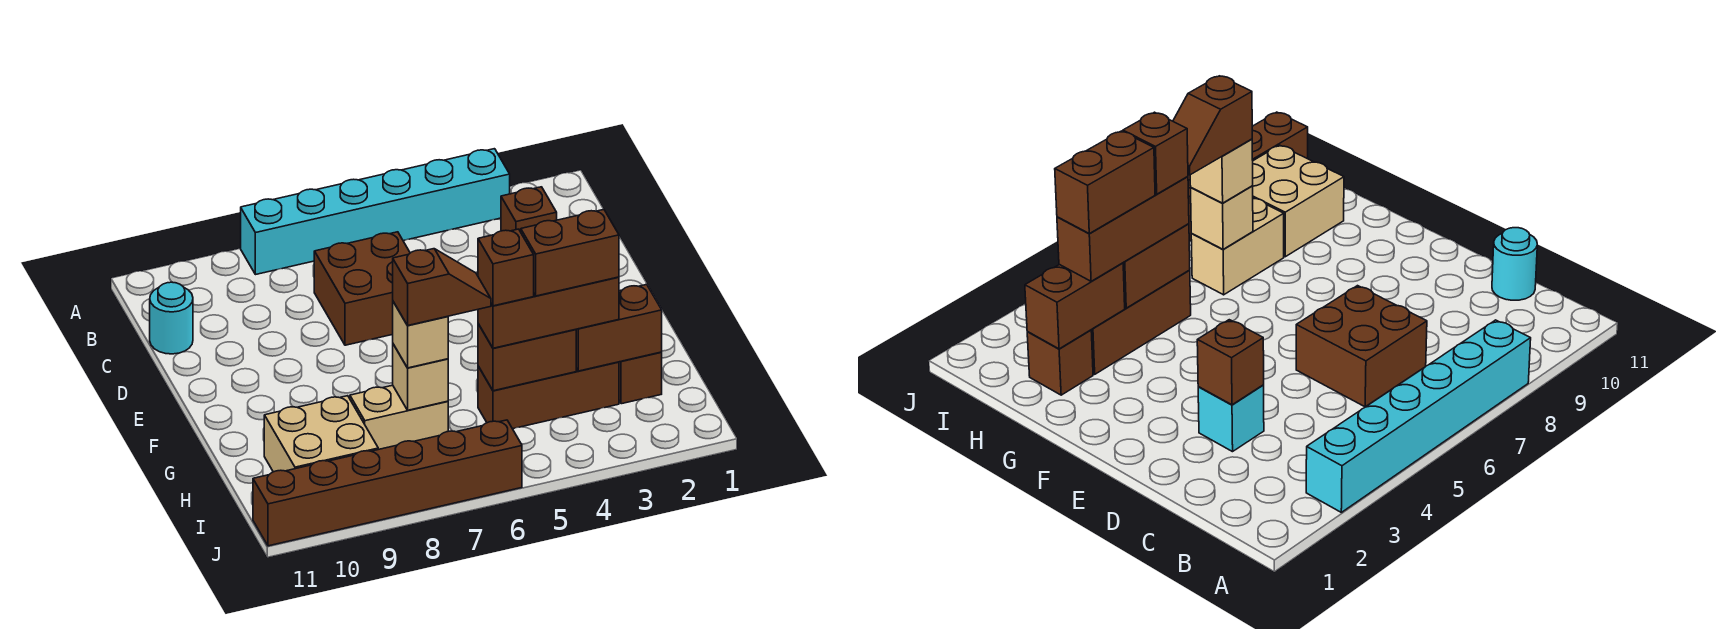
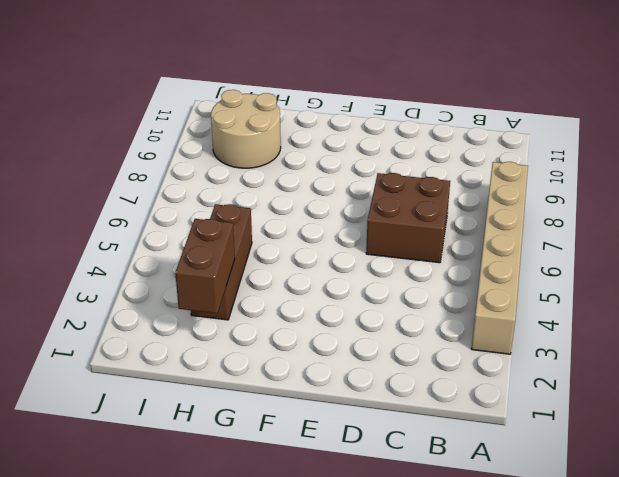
tan 1x6 brick [471,162,528,354] -> cyan 1x6 brick [241,149,510,275]
tan 2x2 round brick [211,90,281,168] -> tan 2x2 brick [264,396,378,472]
none -> cyan 1x1 round brick [150,282,193,354]
none -> cyan 1x1 brick [1198,385,1264,452]
none -> brown 1x1 brick [619,352,662,404]

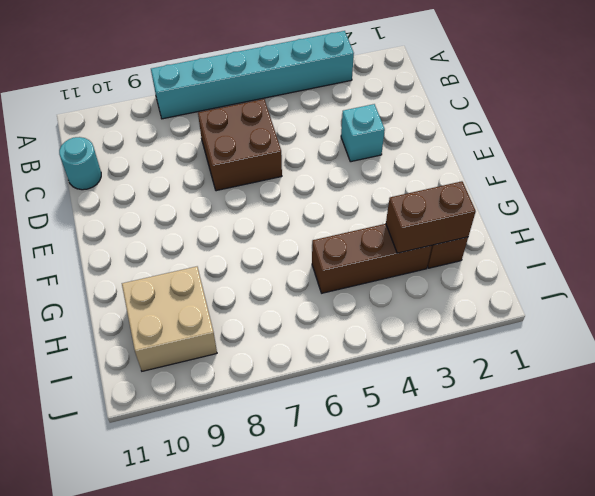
none -> tan 1x2 brick [350,385,448,449]
none -> brown 1x6 brick [253,420,522,546]
none -> brown 1x1 brick [501,187,557,232]

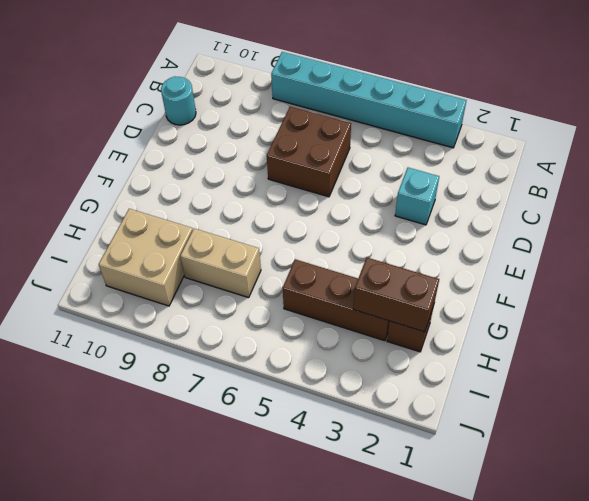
none -> brown 1x6 brick [253,420,522,546]
none -> brown 1x1 brick [501,187,557,232]
none -> brown 1x2 brick [478,324,576,391]

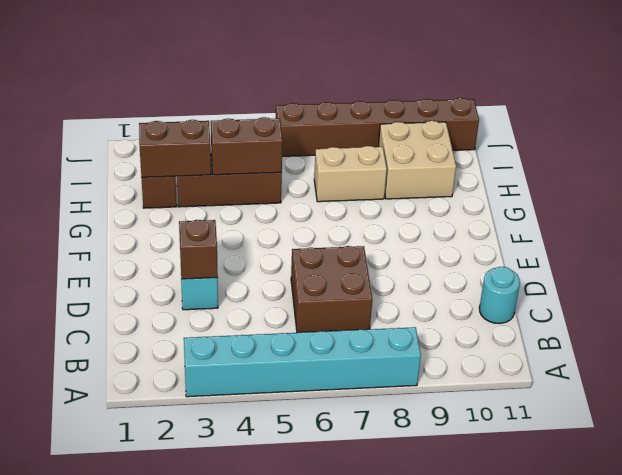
none -> tan 1x1 brick [393,344,448,410]
none -> brown 1x3 brick [478,277,619,348]
none -> tan 1x1 brick [393,302,448,368]

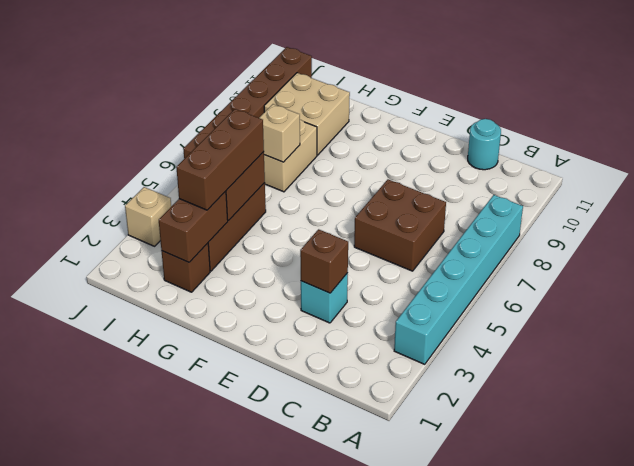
tan 1x1 brick [125,187,171,246] -> tan 1x1 brick moved to [393,302,448,368]
none -> brown 1x2 brick [521,210,619,296]
none -> brown 1x1 brick [478,229,534,306]
none -> brown 1x2 slope [393,249,491,325]

